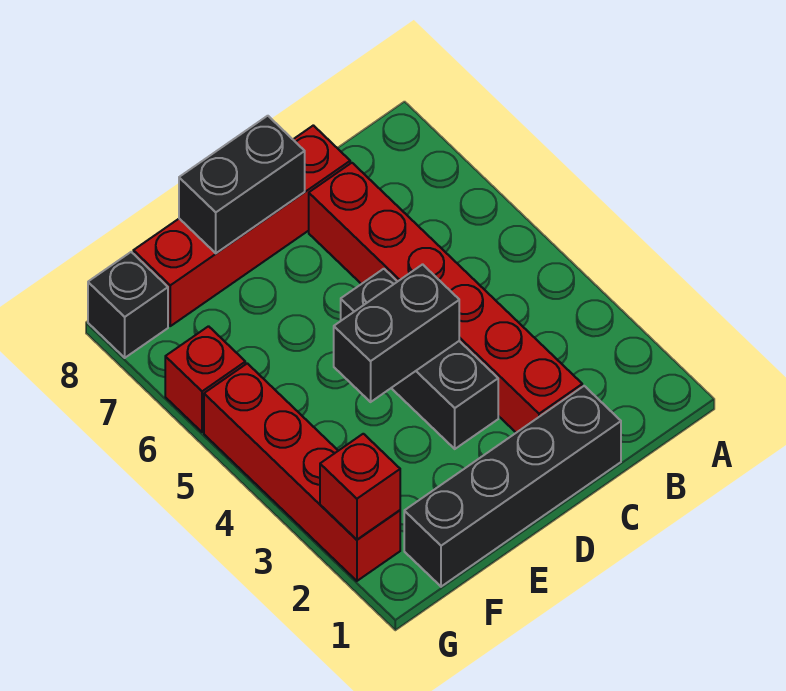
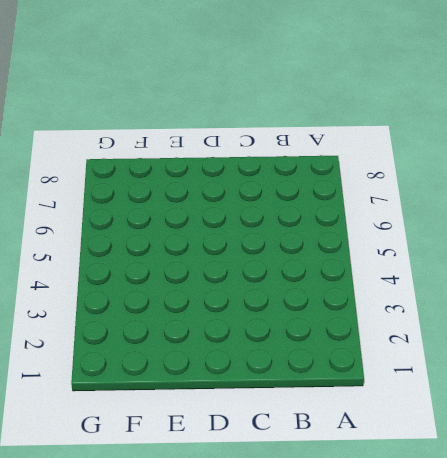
none -> black 1x4 brick [404,386,621,587]
none -> red 1x6 brick [309,163,582,433]

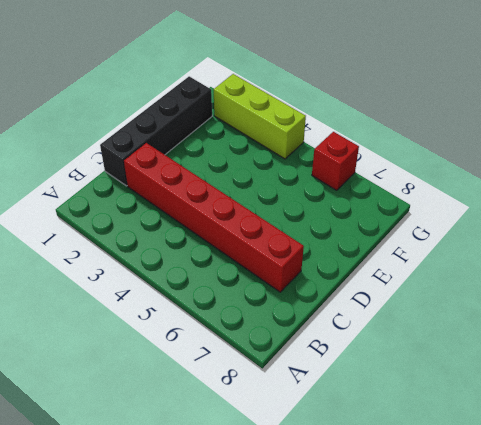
lime 1x3 brick [214,74,306,159] -> red 1x4 brick [204,363,400,581]
none -> red 1x4 brick [133,125,350,326]
none -> black 1x3 brick [341,269,498,449]

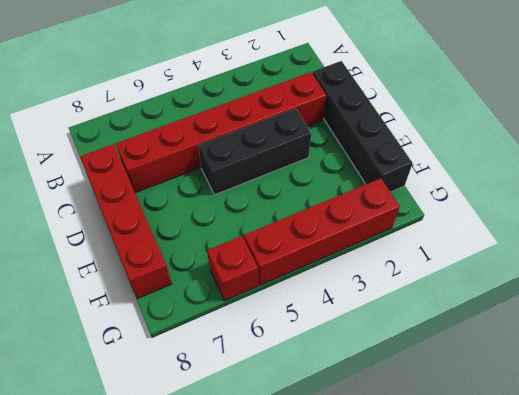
none -> black 1x1 brick [88,252,168,358]
none -> black 1x2 brick [334,264,459,402]

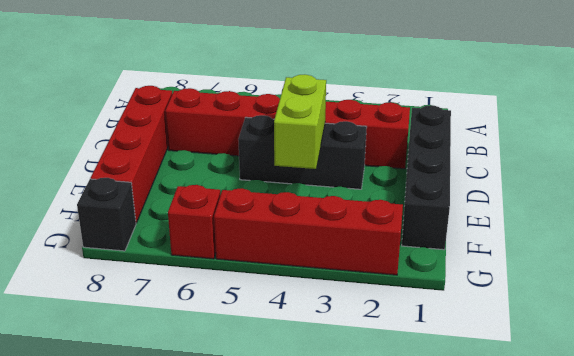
lime 1x2 brick [274,75,326,169] -> black 1x2 brick [334,264,459,402]
none -> black 1x2 brick [179,116,305,253]
none -> red 1x1 brick [320,434,400,540]

